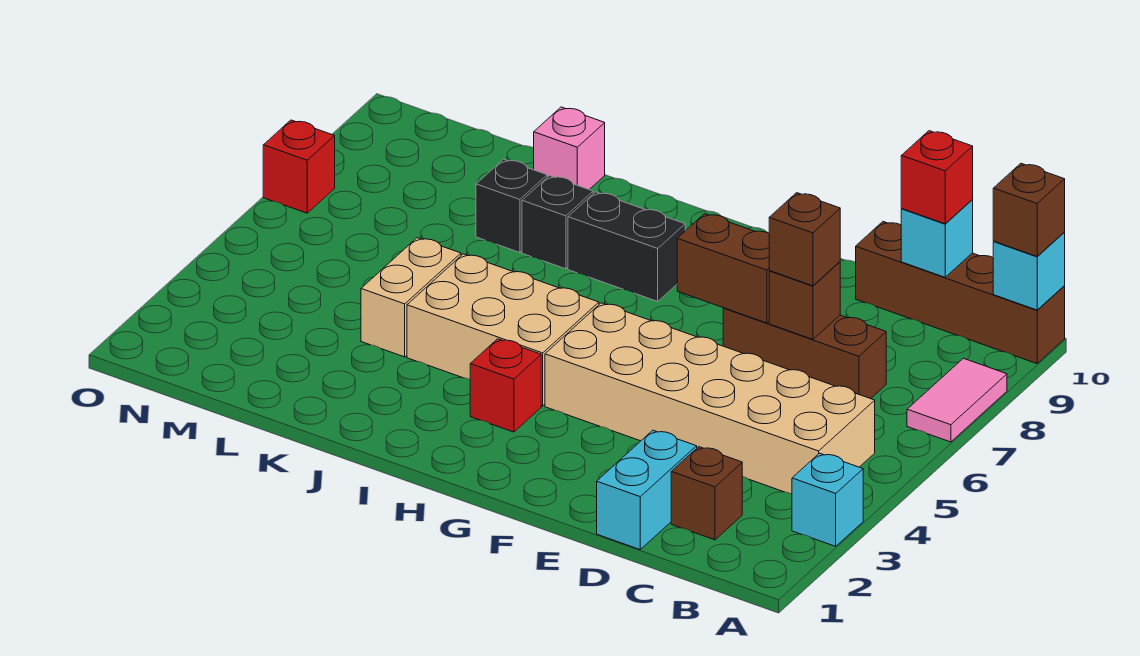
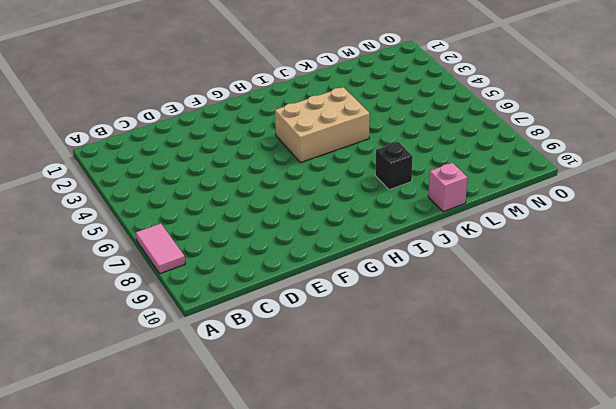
none -> cyan 1x1 brick [792,453,863,546]
none -> brown 1x4 brick [856,222,1065,364]
none -> tan 2x6 brick [545,303,875,494]

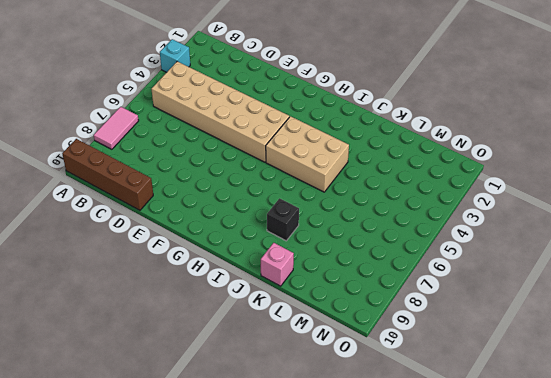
none -> brown 1x1 brick [671,447,742,540]
none -> brown 1x3 brick [723,308,886,399]
none -> cyan 1x2 brick [597,430,697,549]

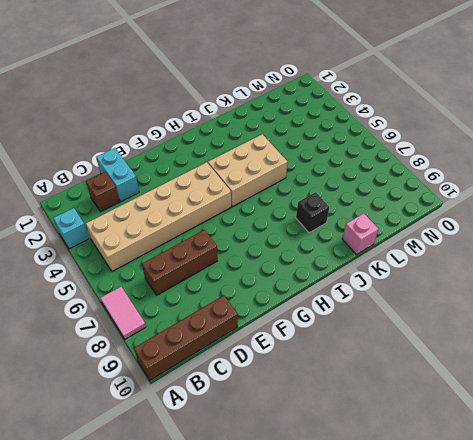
none -> red 1x1 brick [470,339,541,432]
none -> black 1x2 brick [568,192,685,301]
none -> tan 1x2 brick [361,238,461,357]

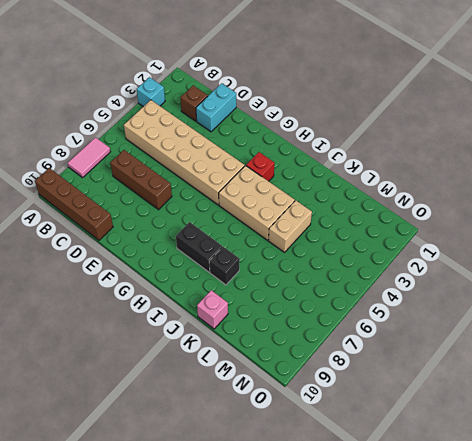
none -> black 1x1 brick [476,159,547,252]
none -> red 1x1 brick [263,120,335,213]
none -> cyan 1x1 brick [993,233,1065,310]

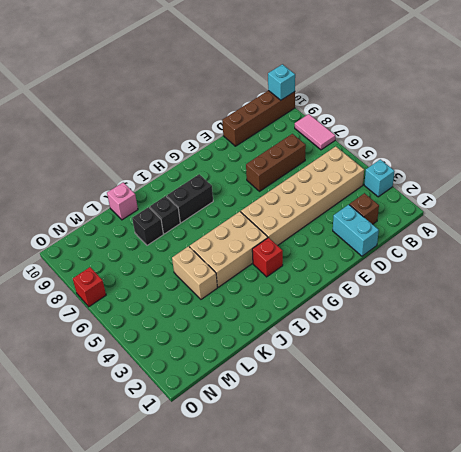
none -> cyan 1x1 brick [901,200,973,277]
none -> brown 1x1 brick [769,262,840,339]
none -> brown 1x2 brick [677,214,769,323]

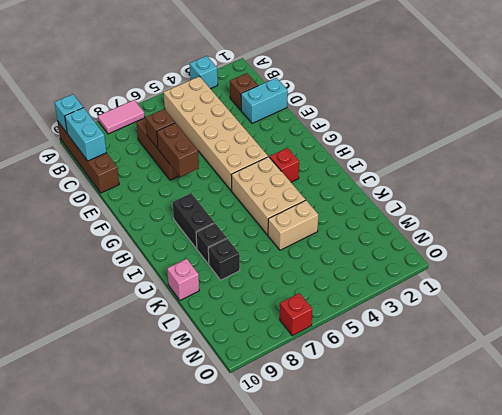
cyan 1x2 brick [65,108,107,161] -> cyan 1x1 brick [901,200,973,277]
none -> brown 1x1 brick [993,163,1065,256]
none -> red 1x1 brick [901,131,973,224]
none -> brown 1x1 brick [769,193,840,286]

